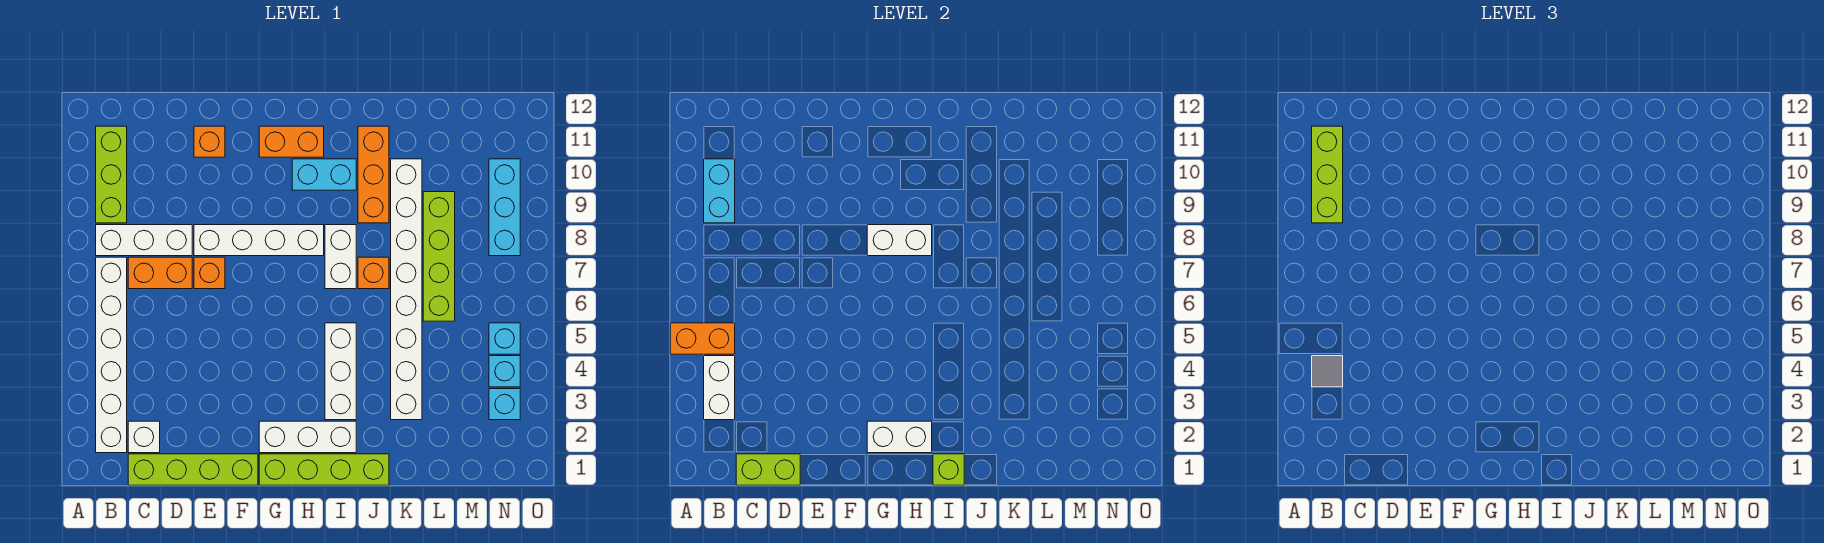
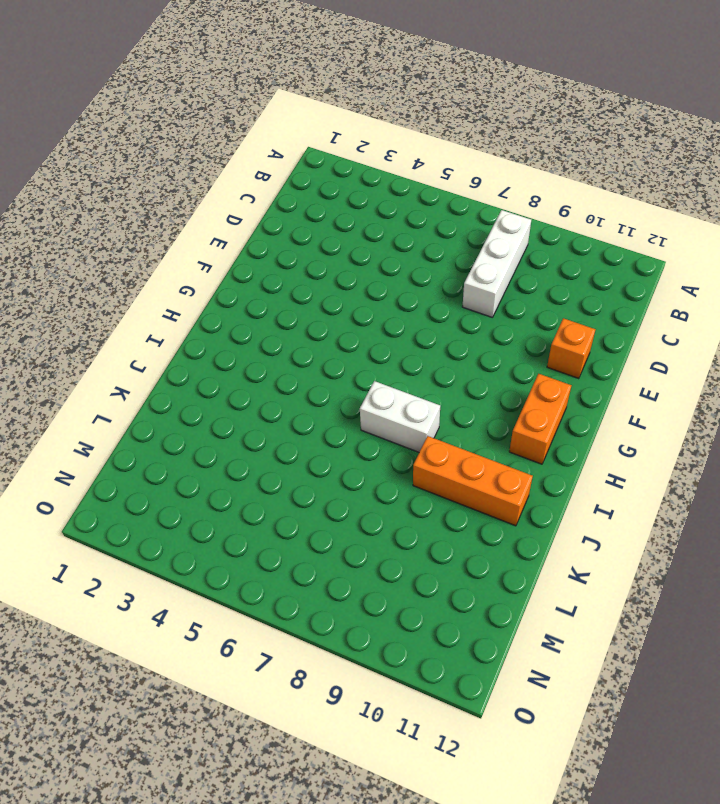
none -> white 1x6 brick [96,257,127,453]
none -> lime 1x3 brick [96,126,127,223]
none -> lime 1x4 brick [128,454,258,485]
none -> white 1x1 brick [128,421,160,453]

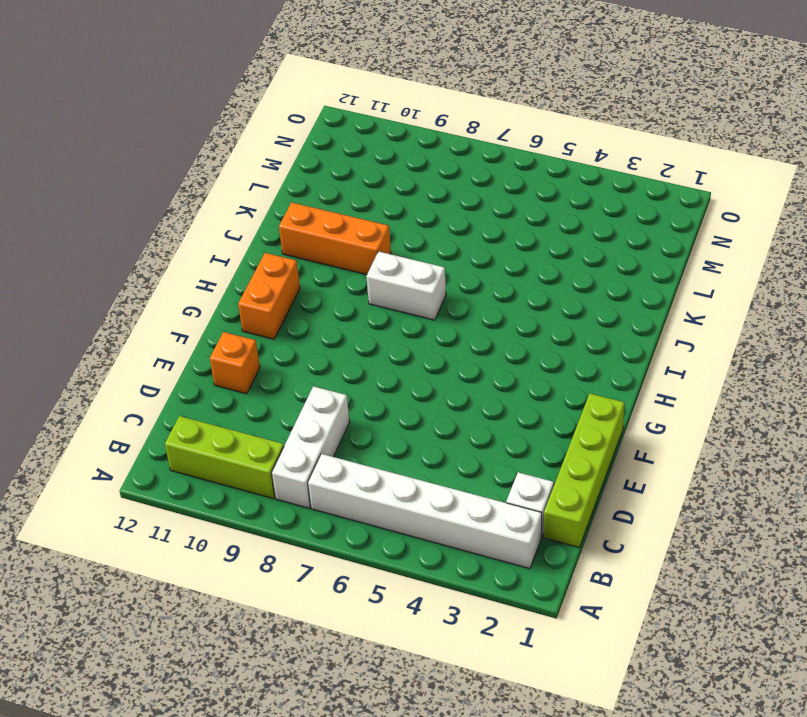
none -> orange 1x2 brick [128,257,192,289]
none -> orange 1x1 brick [194,257,225,289]
none -> white 1x4 brick [194,225,324,256]
none -> lime 1x4 brick [259,454,389,485]

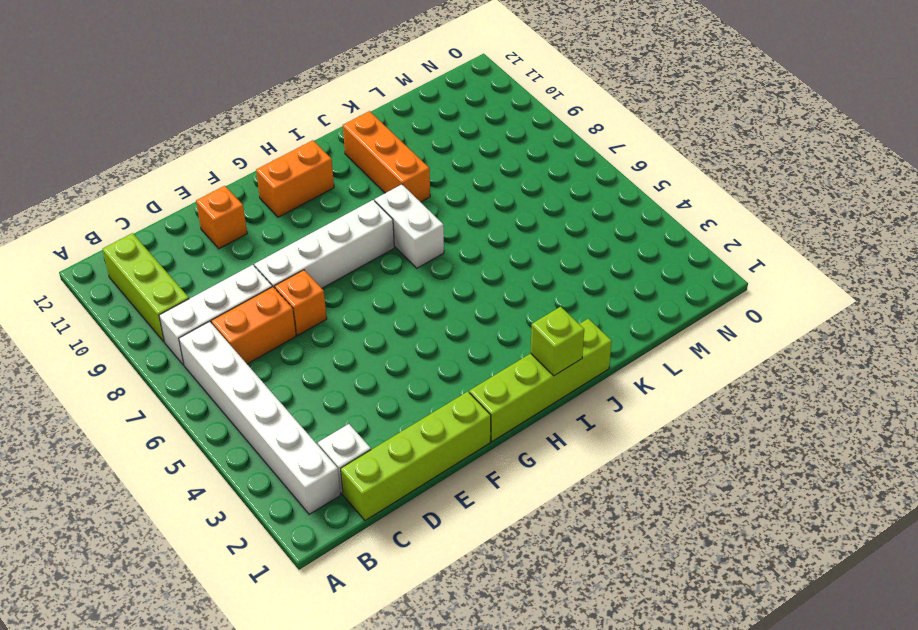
none -> white 1x3 brick [259,421,356,453]
none -> cyan 1x2 brick [292,159,356,190]
none -> white 1x3 brick [325,323,356,420]
none -> orange 1x1 brick [358,257,389,289]

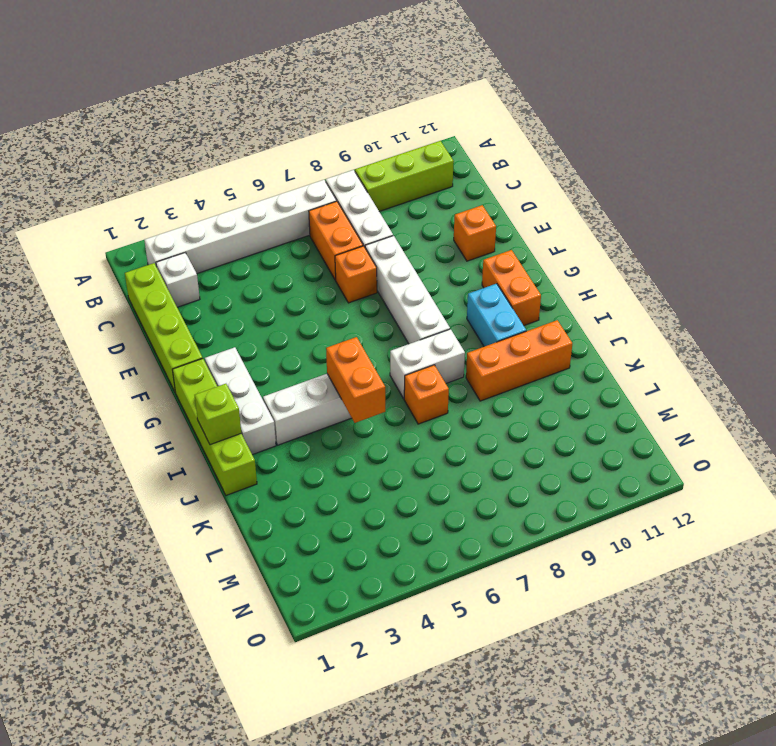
orange 1x2 brick [326,337,385,423] -> orange 1x2 brick moved to [671,323,735,354]
none -> white 1x8 brick [391,159,422,420]
none -> lime 1x4 brick [423,192,455,321]
none -> cyan 1x1 brick [489,389,520,420]
none -> cyan 1x1 brick [489,356,520,387]

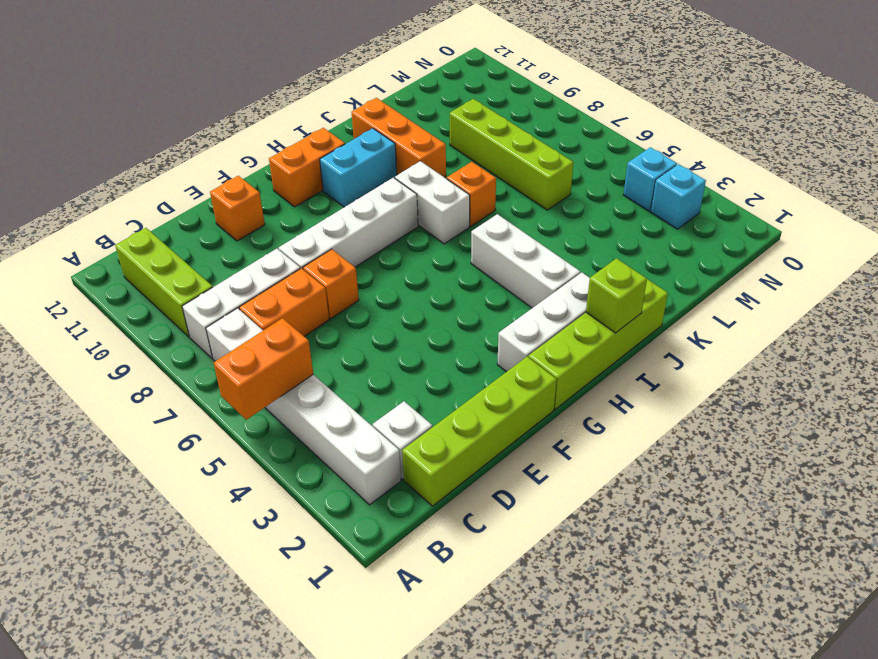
none -> white 1x8 brick [391,159,422,420]
none -> cyan 1x1 brick [489,323,520,354]
none -> cyan 1x3 brick [489,159,520,256]
none -> white 1x2 brick [704,356,735,420]

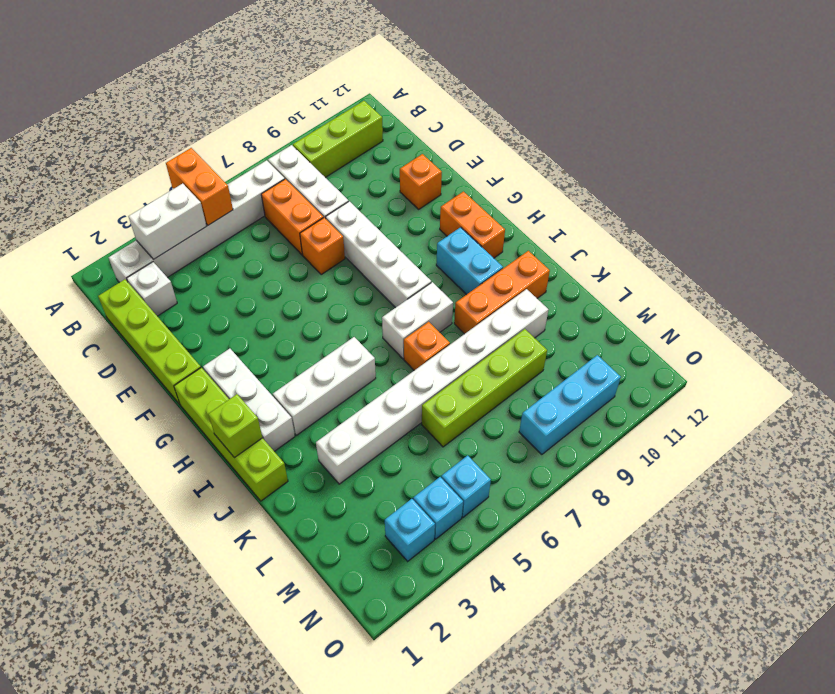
none -> cyan 1x2 brick [704,159,735,223]
none -> lime 1x2 brick [736,454,800,485]
none -> white 1x2 brick [867,421,932,453]
none -> white 1x2 brick [867,225,932,256]

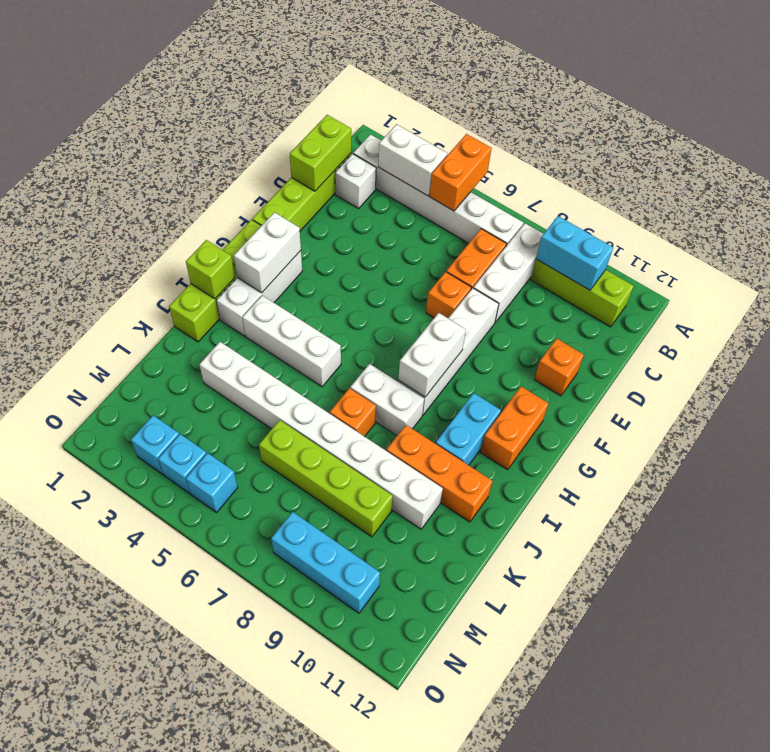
none -> grey 1x1 tile [1312,356,1343,387]
none -> lime 1x3 brick [1312,126,1343,223]

